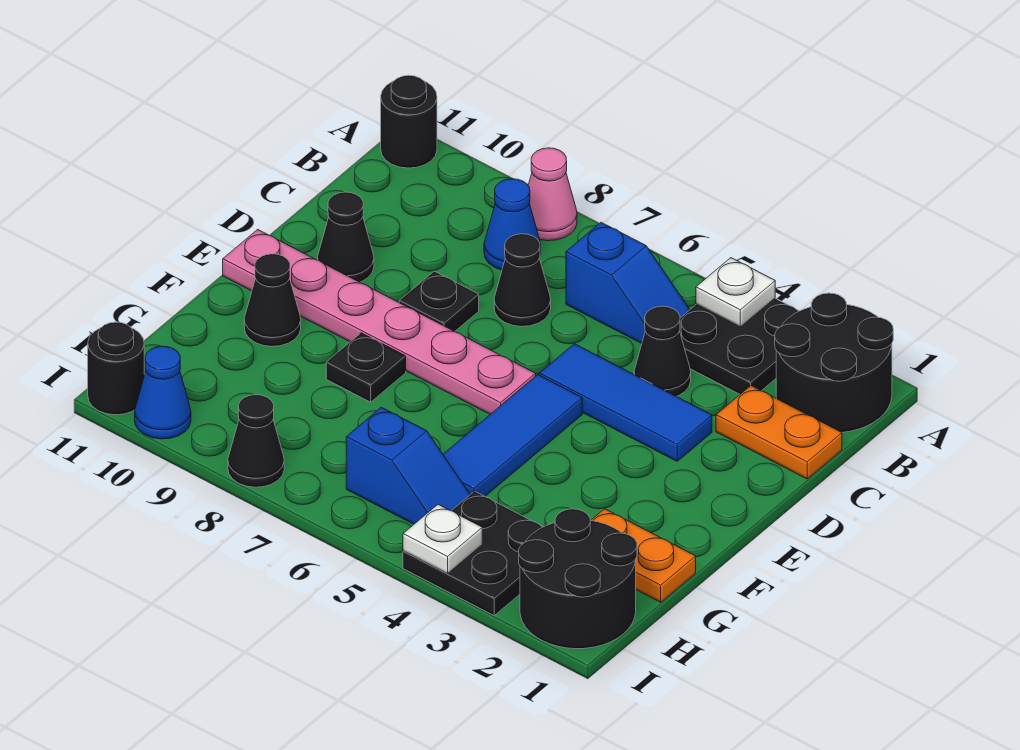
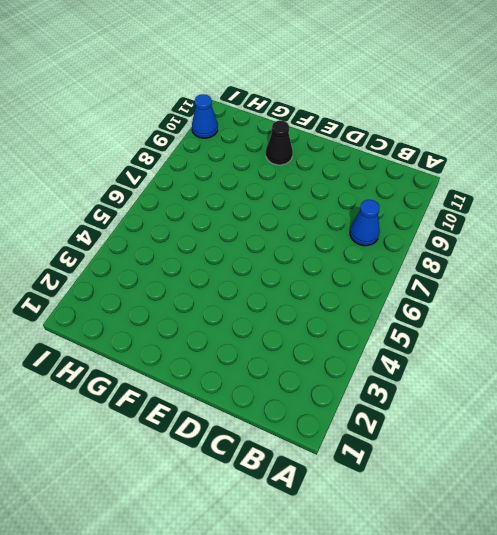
none -> black 2x2 round brick [775,293,893,432]
none -> black 2x2 plate [680,298,799,394]
none -> pink 1x1 cone [528,148,577,241]

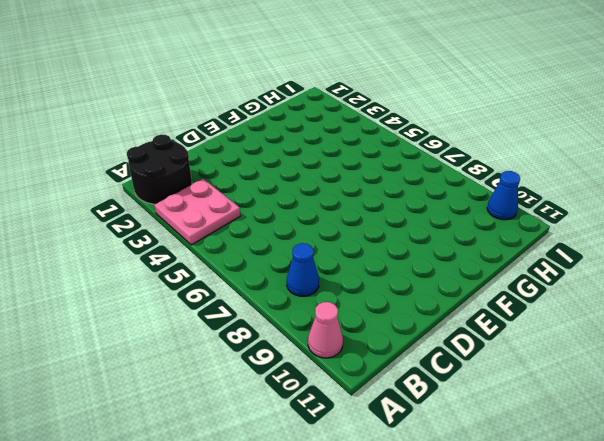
pink 2x2 plate [154,179,240,245] -> black 2x2 plate [680,298,799,394]
pink 1x1 cone [308,302,343,358] -> pink 1x1 cone moved to [528,148,577,241]
none -> black 1x1 round brick [381,75,437,168]
none -> blue 1x2 slope [566,222,690,344]
none -> orange 1x2 plate [716,386,842,479]

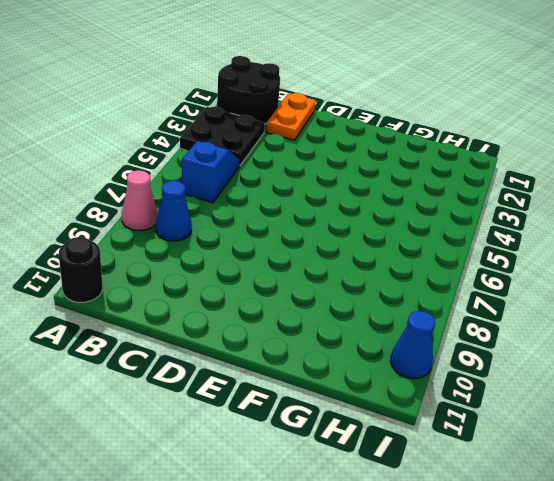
none -> black 1x1 cone [634,306,691,396]
none -> black 1x1 cone [494,234,551,327]
none -> blue 1x3 tile [539,344,712,461]

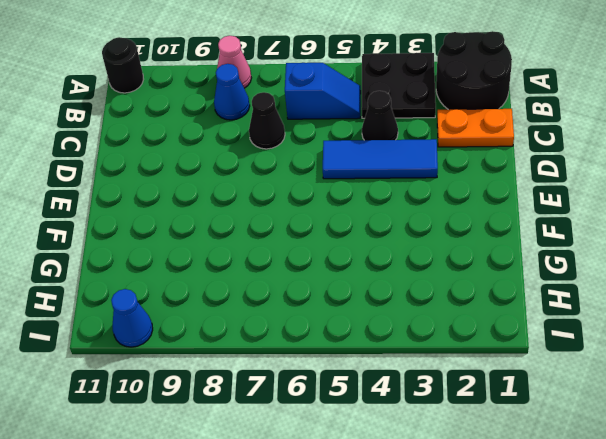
none -> black 1x1 plate [399,271,479,332]
none -> black 1x1 cone [318,192,374,282]
none -> blue 1x3 tile [443,375,582,496]

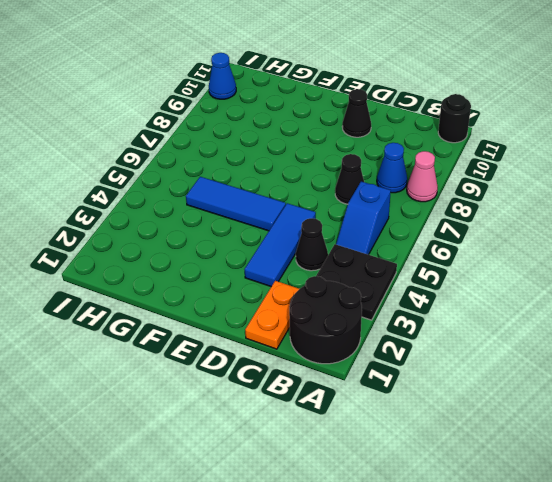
none -> black 1x1 plate [399,271,479,332]
none -> pink 1x6 plate [223,230,536,414]
none -> black 1x1 plate [326,333,406,402]

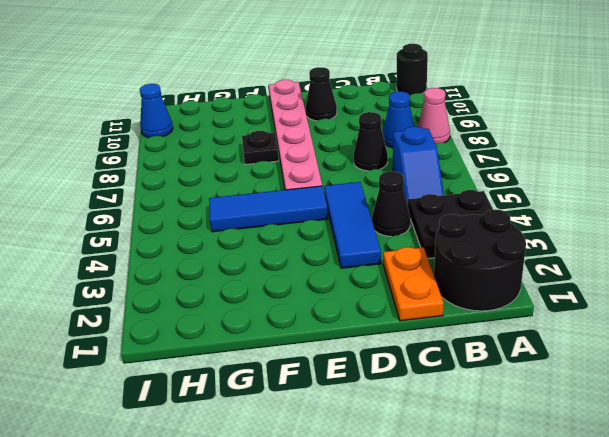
none -> black 1x1 plate [399,271,479,332]
none -> black 1x1 cone [244,254,301,346]
none -> orange 1x2 plate [591,509,696,602]

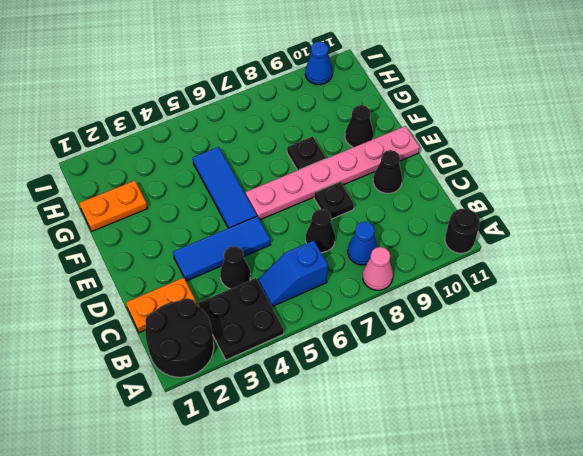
none -> black 2x2 round brick [519,509,637,649]
none -> black 2x2 plate [403,491,543,615]
none -> blue 1x2 slope [346,407,470,524]

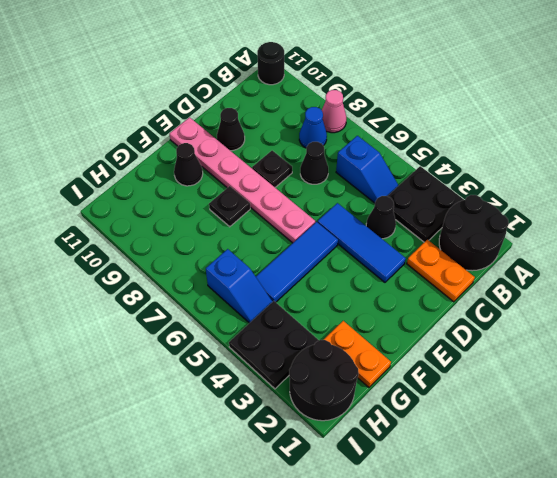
none -> black 1x1 cone [228,395,284,487]
none -> blue 1x1 cone [135,346,191,439]
none -> black 1x1 round brick [88,322,144,415]

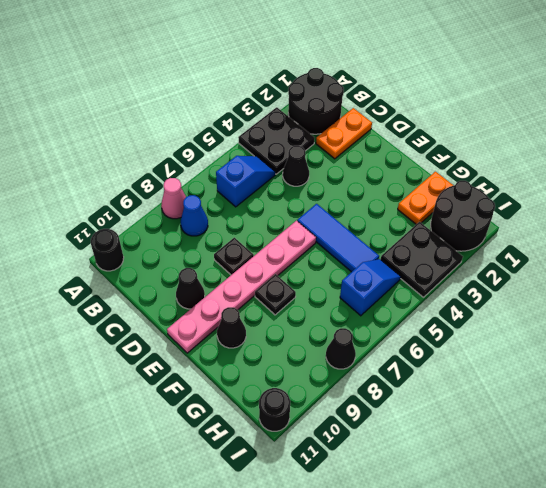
none -> black 1x1 cone [494,234,551,327]
none -> blue 1x3 tile [539,344,712,461]
none -> blue 1x1 cone [135,346,191,439]

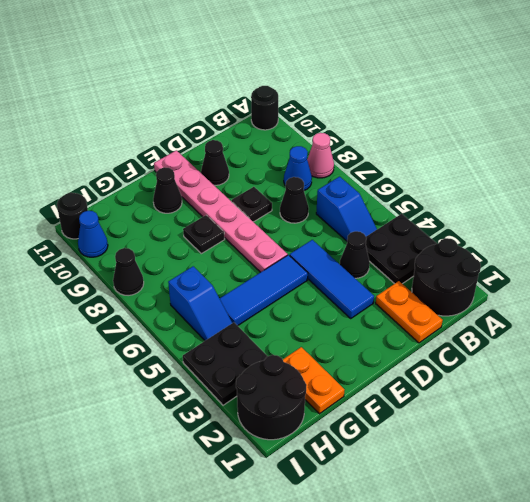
none -> white 1x1 plate [696,258,775,327]
none -> white 1x1 plate [403,504,482,574]

